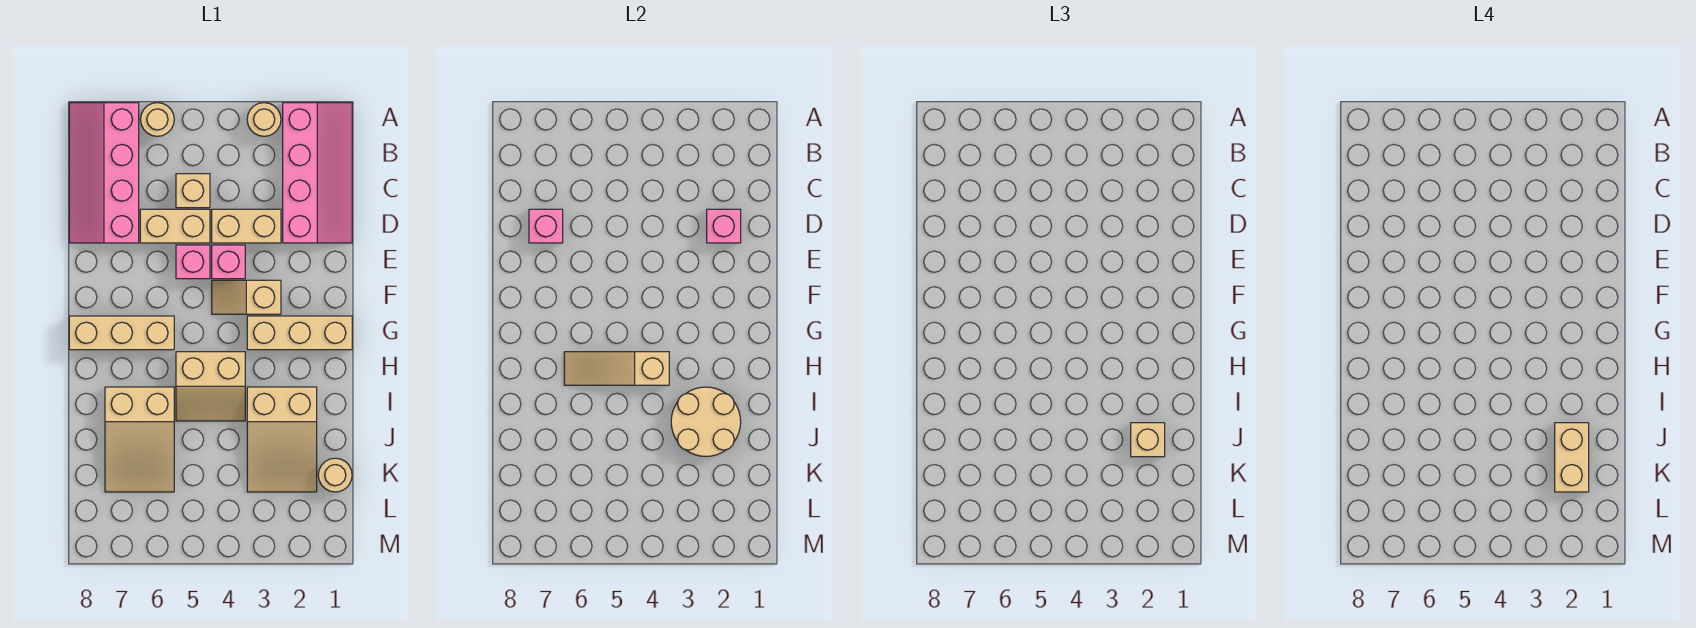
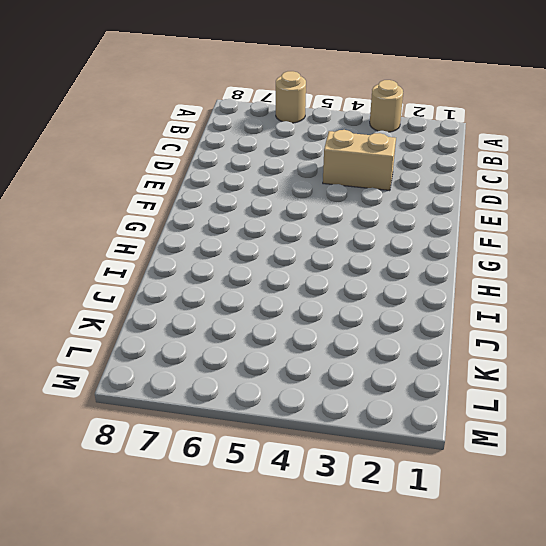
none -> pink 2x4 slope [283,103,352,243]
none -> pink 2x4 slope [69,103,139,243]
none -> tan 1x1 brick [176,174,210,208]

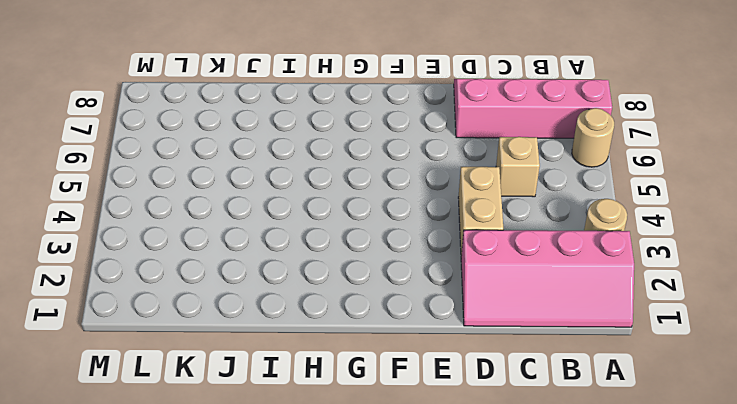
none -> tan 1x2 brick [140,209,210,243]
none -> pink 1x1 brick [212,245,245,279]
none -> pink 1x1 brick [176,245,210,279]

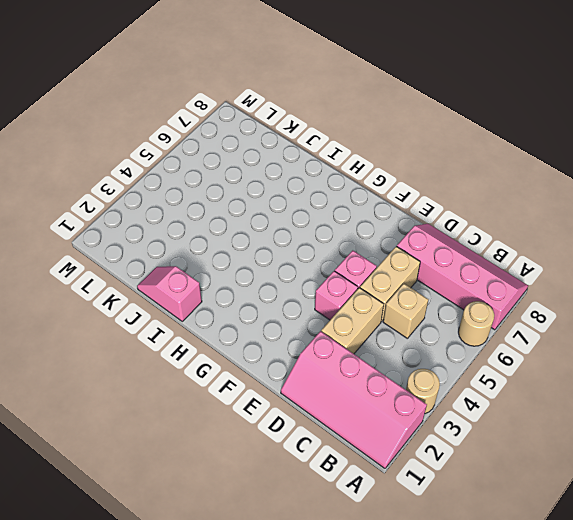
pink 1x2 slope [137,266,202,321] -> none
none -> tan 1x2 slope [212,280,281,314]
none -> tan 1x3 brick [247,316,352,350]
none -> tan 1x3 brick [69,316,174,350]

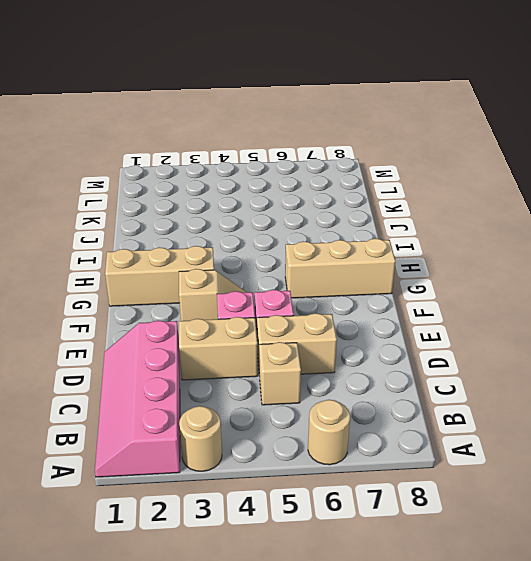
none -> pink 2x4 slope [69,103,139,243]
none -> tan 2x2 slope [176,352,245,421]
none -> tan 2x3 slope [247,387,317,492]

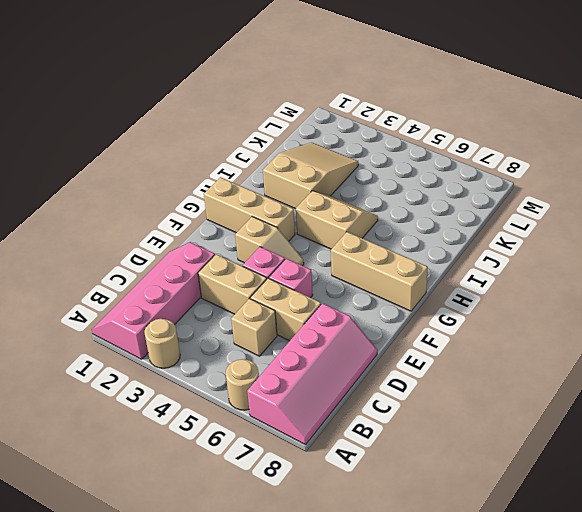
none -> tan 2x3 slope [105,387,174,492]
none -> tan 1x1 round brick [318,458,352,492]
none -> pink 1x1 brick [707,209,741,243]

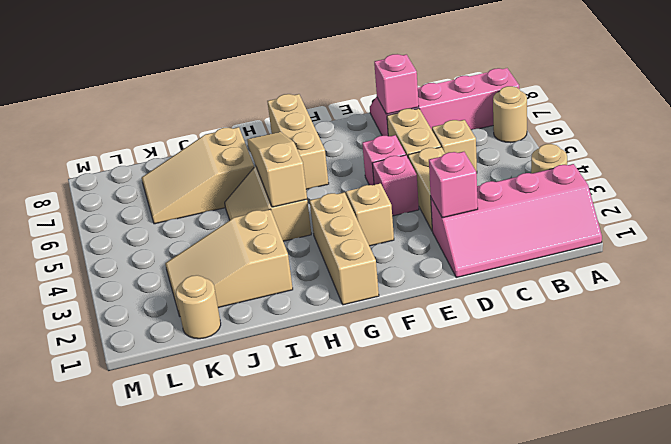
none -> tan 2x2 round brick [671,387,741,456]
none -> tan 1x1 brick [1131,423,1165,457]
none -> tan 1x2 brick [1555,423,1589,492]

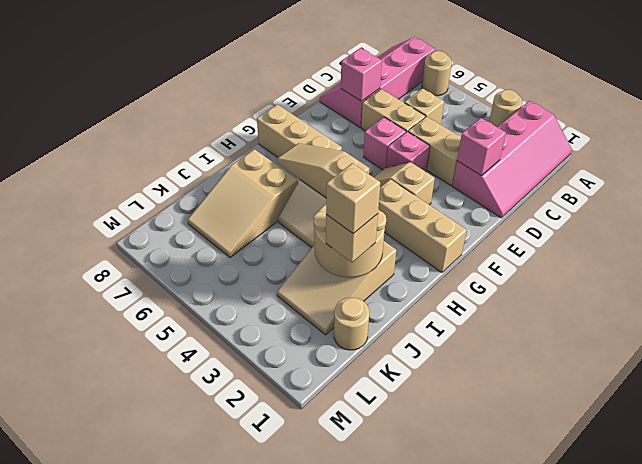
tan 1x1 brick [326,163,380,234] -> tan 1x2 brick [1555,423,1589,492]

